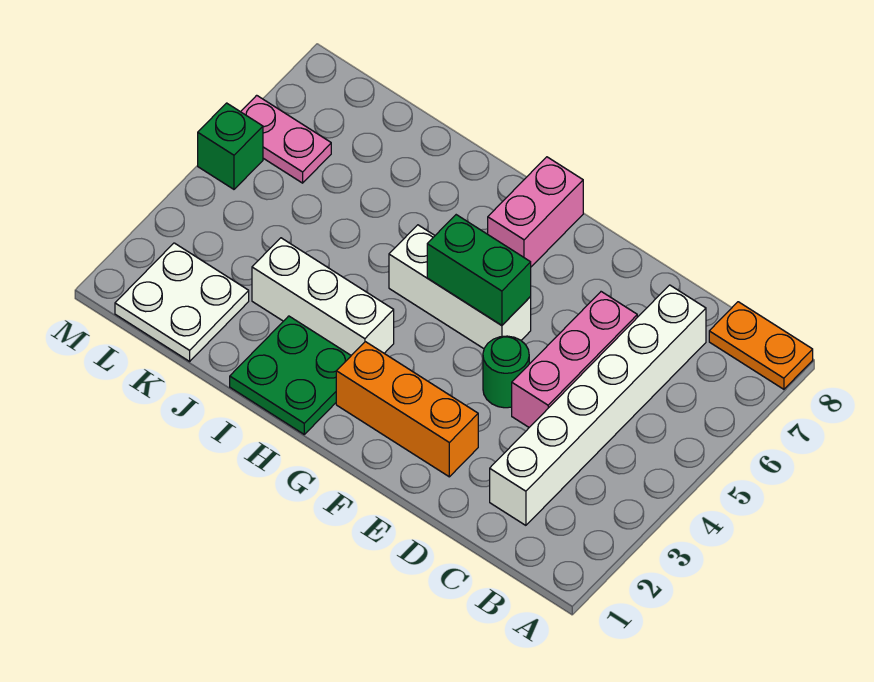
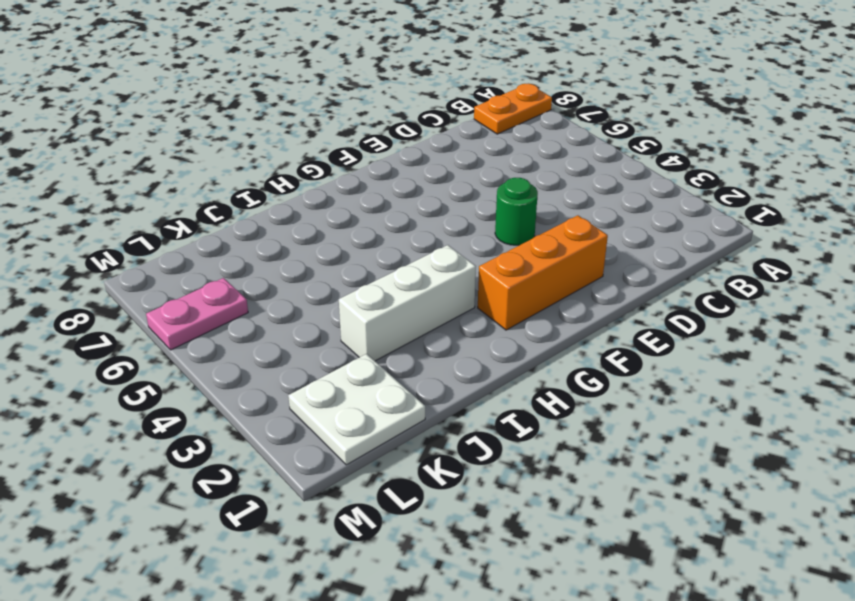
none -> white 1x6 brick [490,285,706,525]
none -> pink 1x3 brick [512,292,637,427]
none -> white 1x3 brick [389,225,531,349]

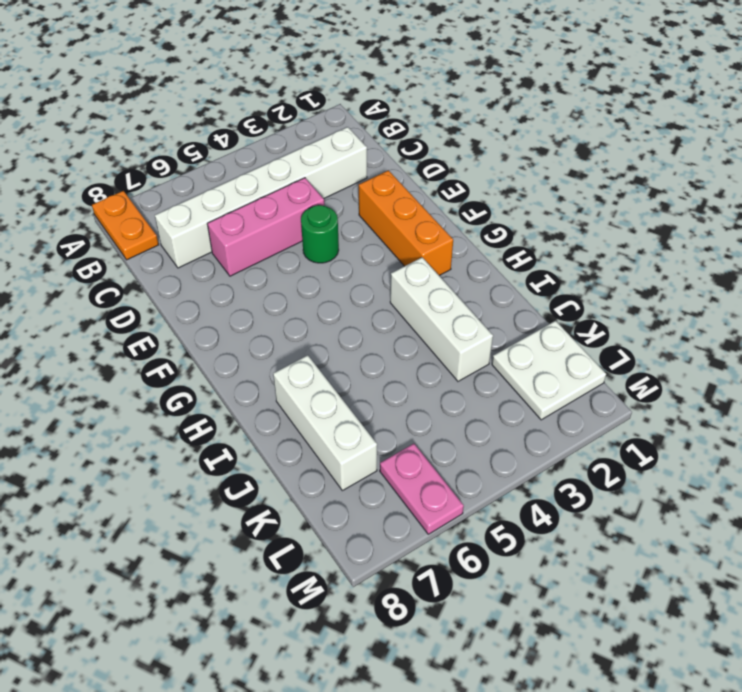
white 1x3 brick [273,355,377,491] -> white 1x3 brick moved to [389,225,531,349]
none -> pink 1x2 brick [488,157,583,267]
none -> green 2x2 plate [230,316,351,434]
none -> green 1x1 brick [198,103,263,189]

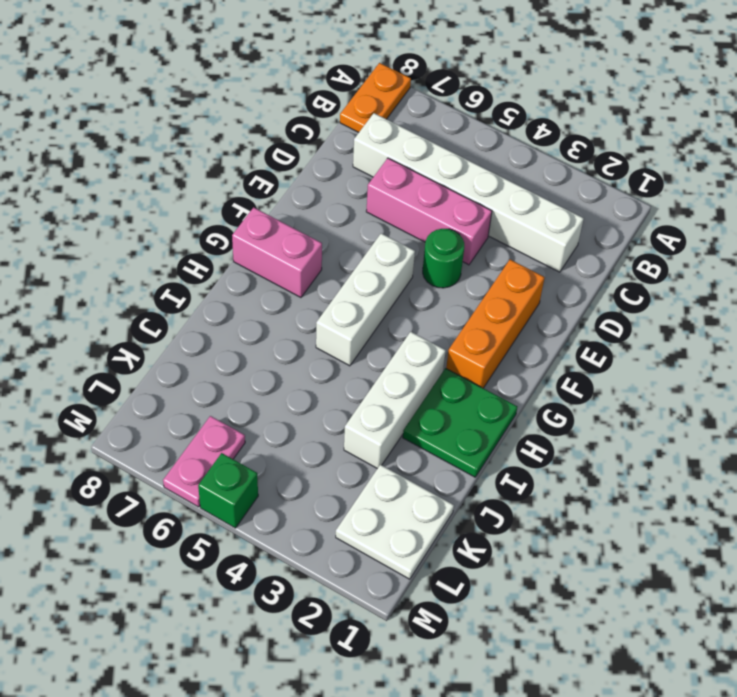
none -> green 1x2 brick [427,215,531,325]

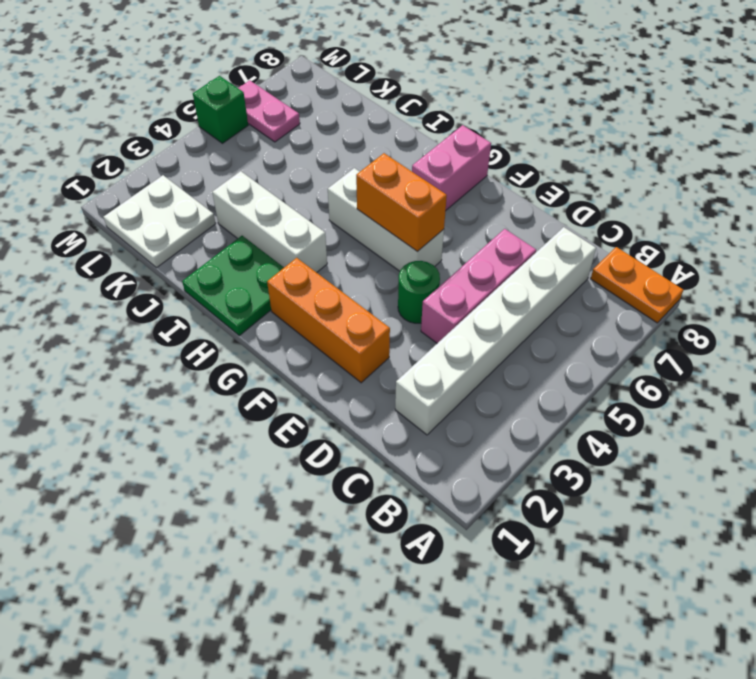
orange 1x2 brick [356,153,447,251] -> green 1x2 brick [427,215,531,325]

